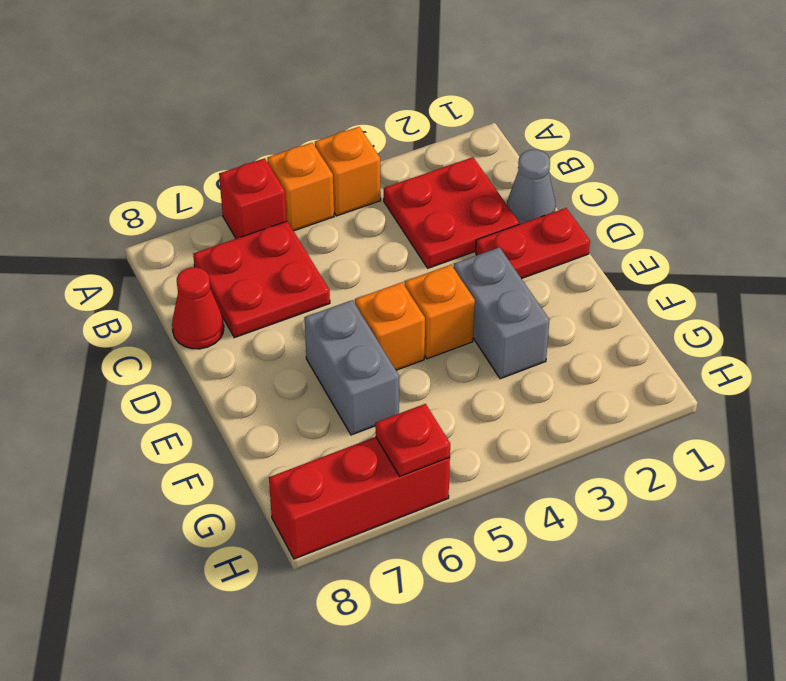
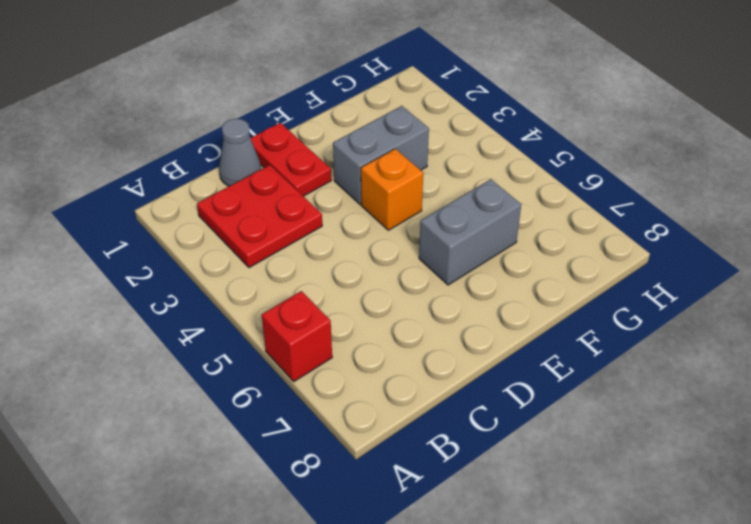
none -> orange 1x1 brick [315,127,381,216]
none -> orange 1x1 brick [267,143,334,231]
none -> red 2x2 plate [193,221,330,338]

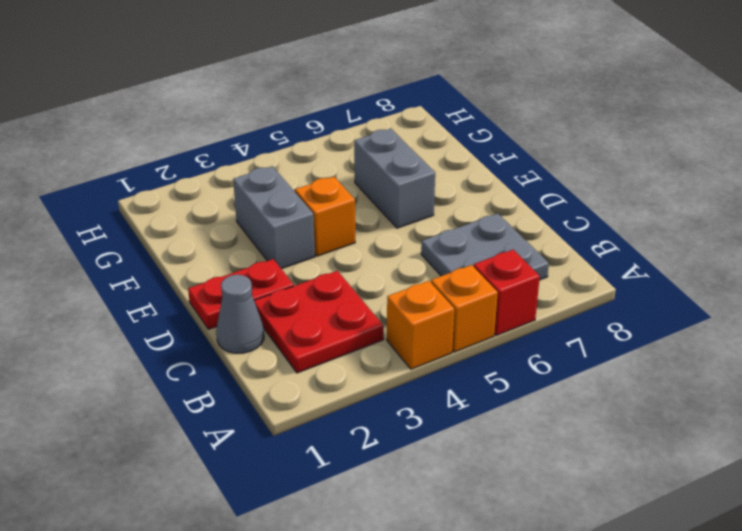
grey 2x2 plate [421,214,549,280] -> red 2x2 plate [193,221,330,338]
none -> red 1x1 cone [172,267,224,349]
none -> orange 1x1 brick [355,282,425,370]
none -> red 1x3 brick [269,437,450,559]

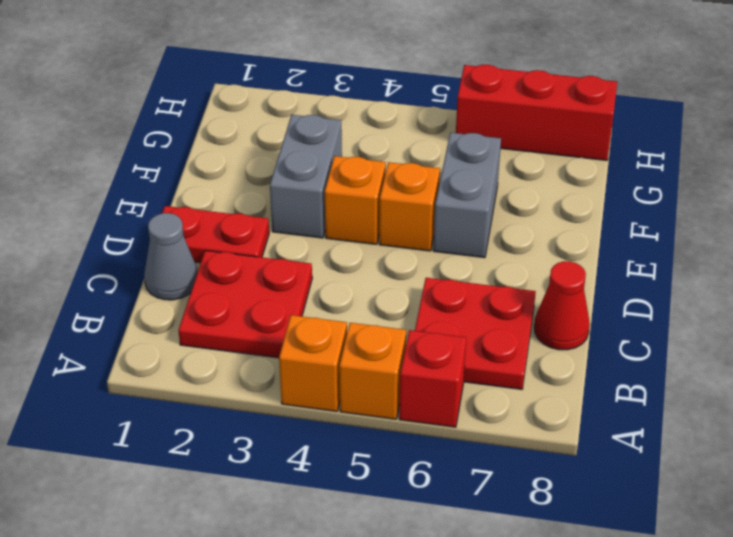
none -> red 1x1 plate [375,404,450,476]

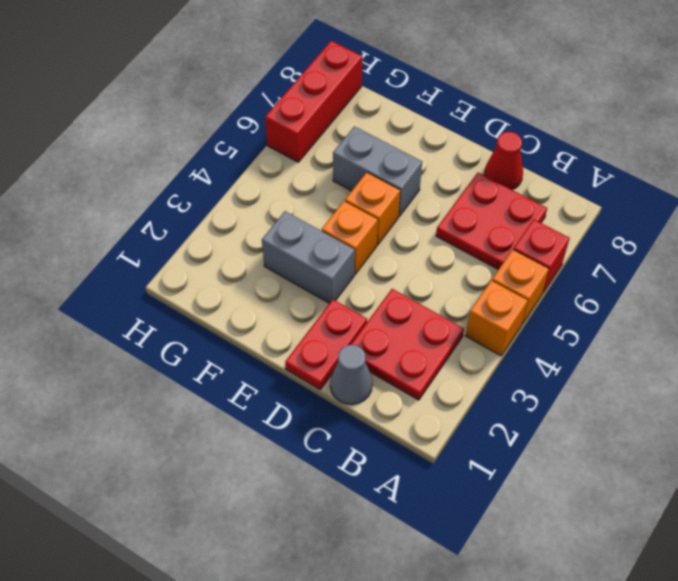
none -> red 1x1 plate [375,404,450,476]

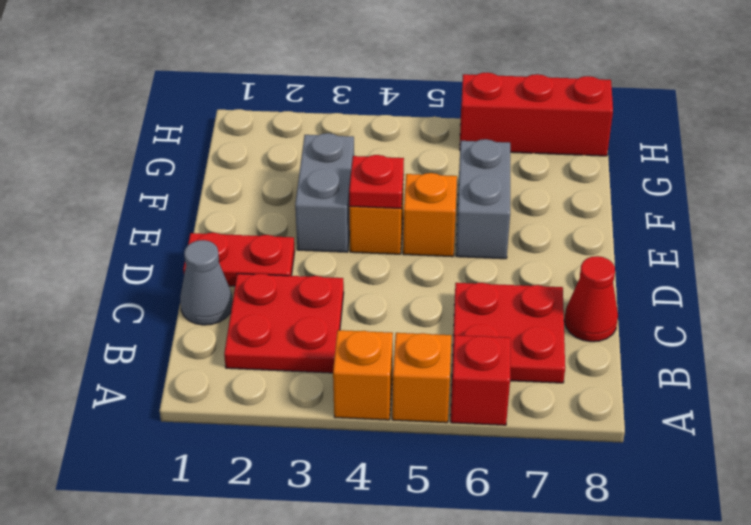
red 1x1 plate [349,155,404,208] -> red 1x1 plate moved to [375,404,450,476]

